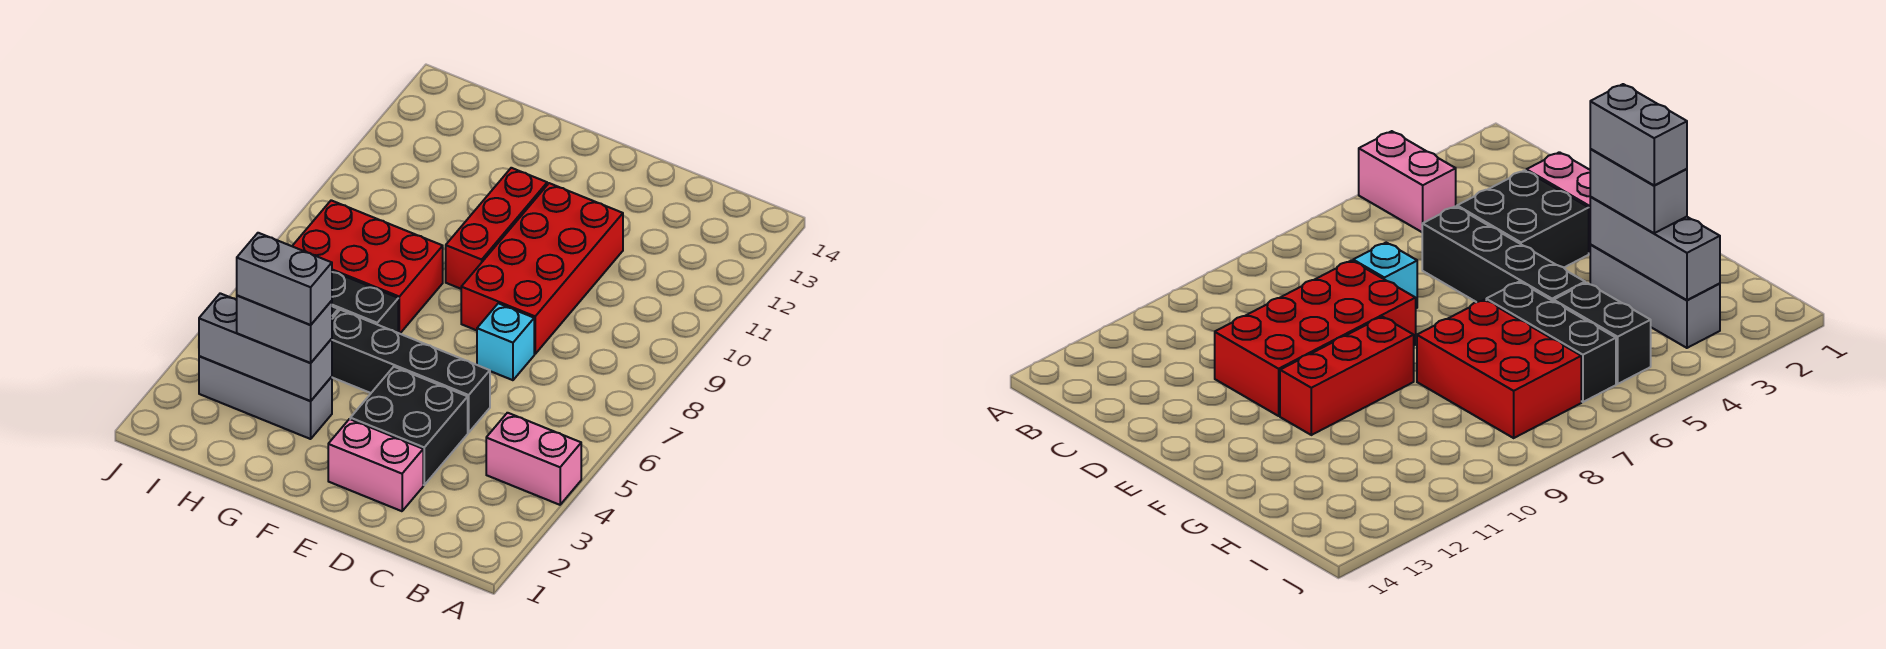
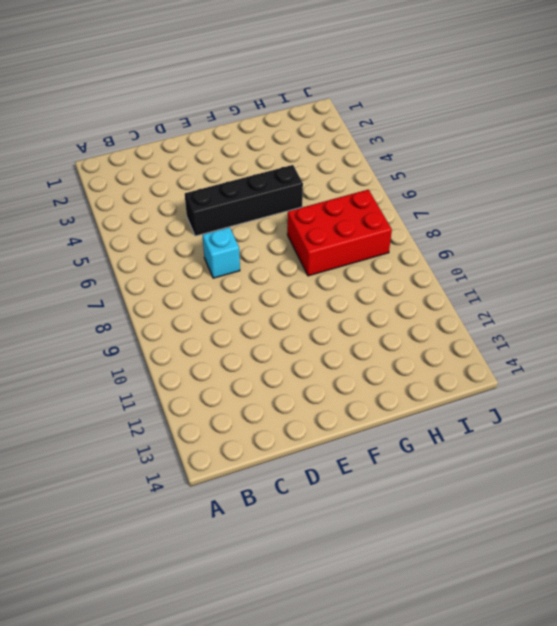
none -> pink 1x2 brick [486,413,581,505]
none -> pink 1x2 brick [328,419,423,511]
none -> black 2x2 brick [350,367,468,485]

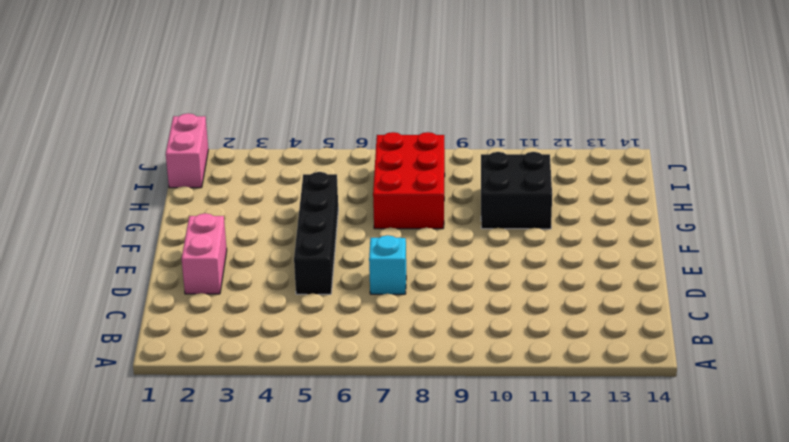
black 2x2 brick [481,152,552,229] -> black 2x2 brick moved to [350,367,468,485]
pink 1x2 brick [166,113,208,188] -> pink 1x2 brick moved to [486,413,581,505]
none -> red 2x4 brick [461,183,623,354]
none -> red 1x3 brick [446,168,547,289]
none -> grey 1x3 brick [199,356,332,439]

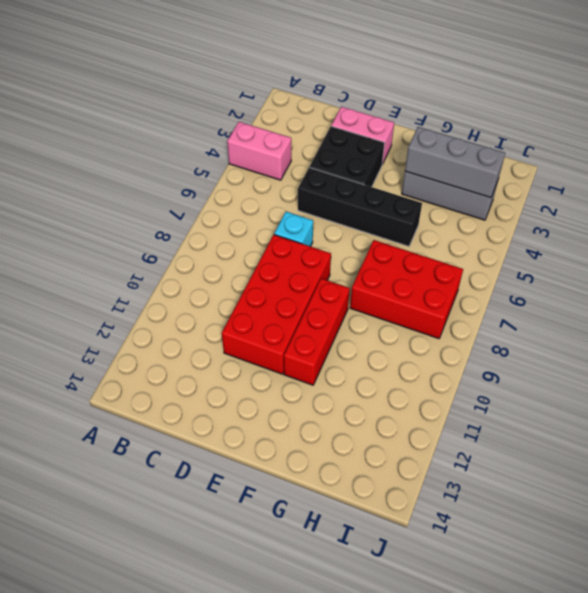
none -> black 1x3 brick [332,271,398,333]
none -> black 1x2 brick [1554,283,1651,384]
none -> grey 1x2 brick [237,296,332,363]

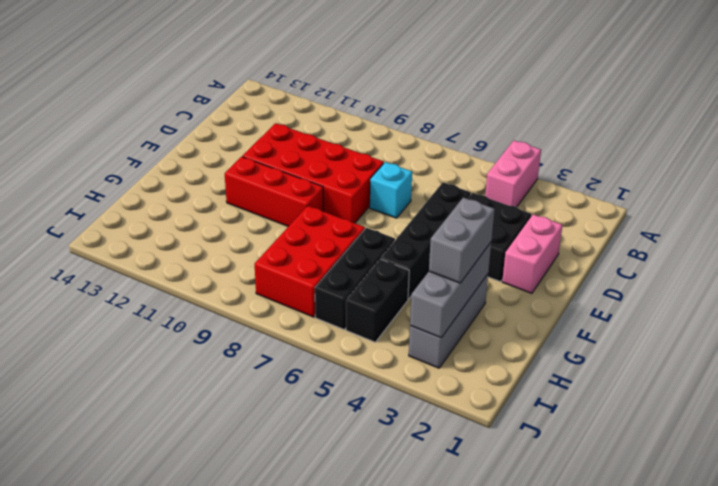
none -> grey 1x2 brick [237,233,332,325]

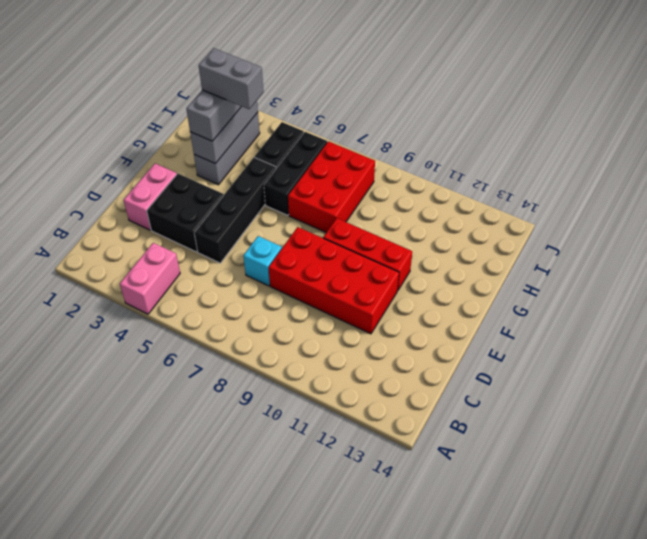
grey 1x2 brick [199,48,263,109] -> grey 1x2 brick turned to [237,233,332,325]

